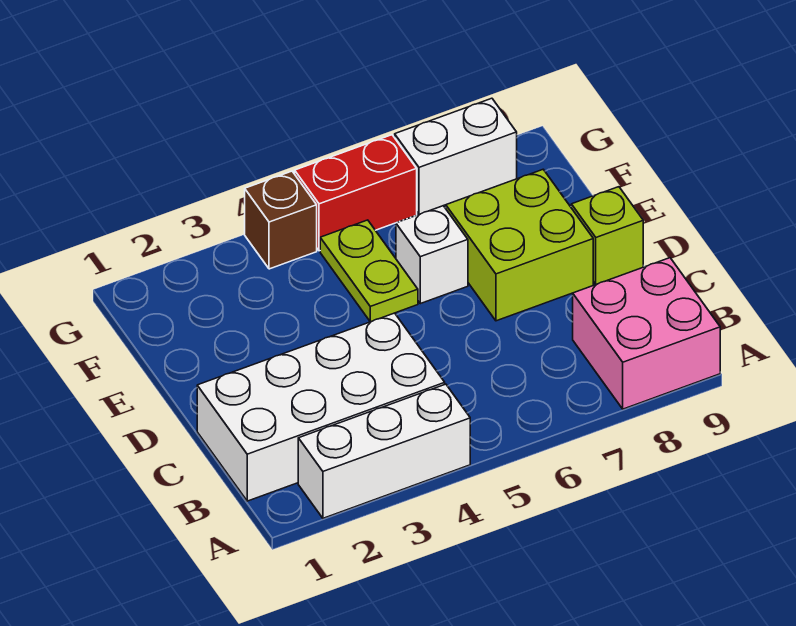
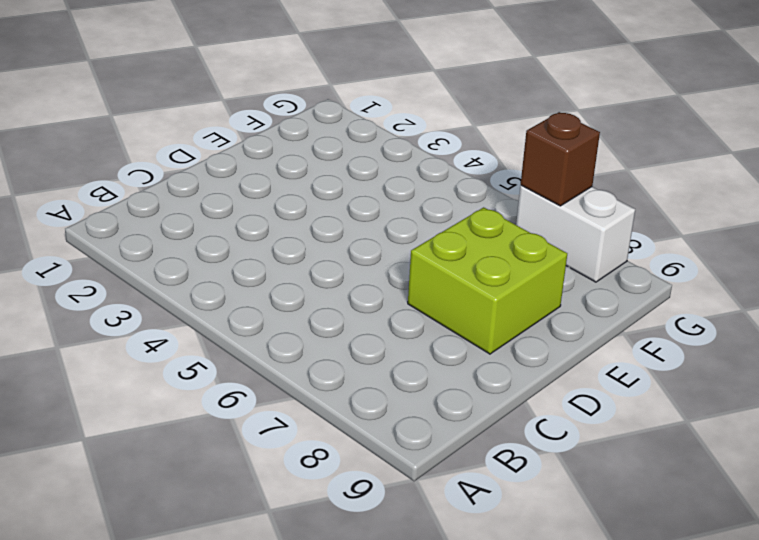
brown 1x1 brick [521,112,600,206] -> brown 1x1 brick moved to [245,171,317,269]
none -> white 1x3 brick [298,384,470,518]
none -> pink 2x2 brick [573,258,720,409]

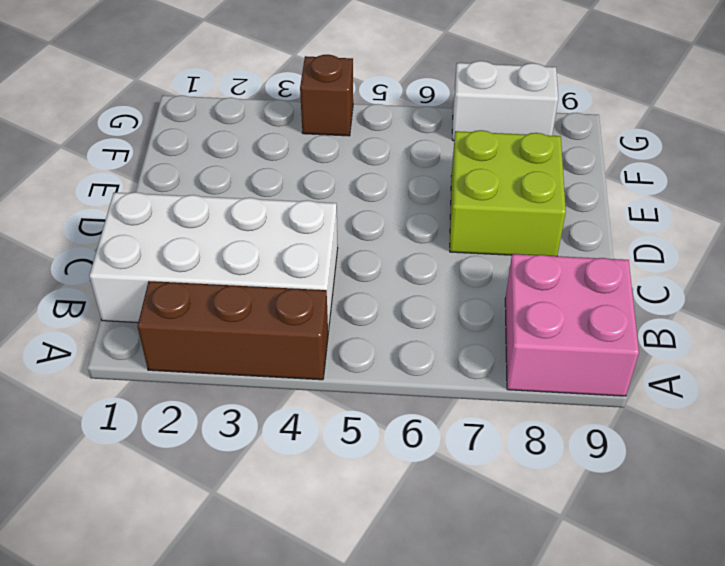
brown 1x3 brick [138,281,328,380] -> white 1x3 brick [298,384,470,518]
none -> lime 1x1 brick [571,187,643,284]
none -> lime 1x2 plate [320,220,418,322]

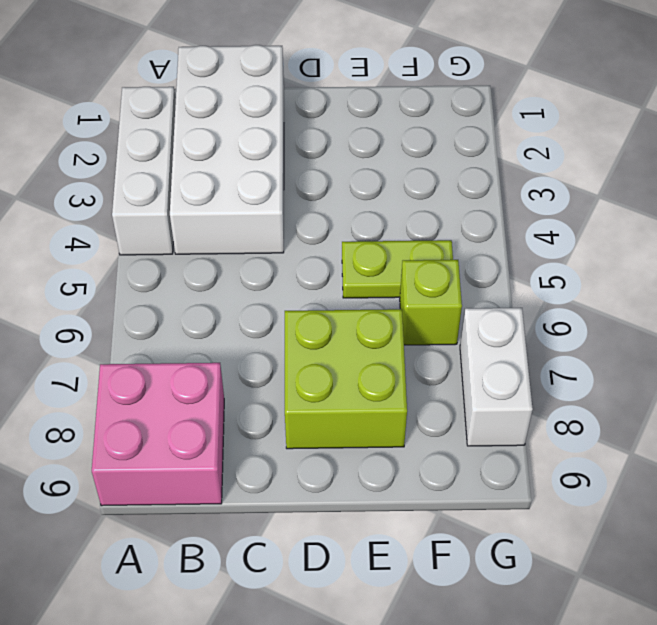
lime 1x1 brick [400,260,462,345] -> lime 1x1 brick moved to [571,187,643,284]
none -> white 1x1 brick [396,206,468,304]
none -> brown 1x1 brick [245,171,317,269]

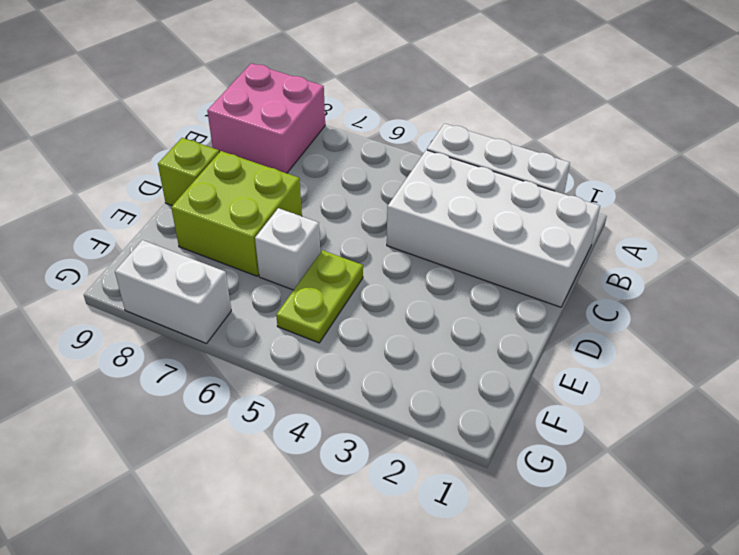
none -> brown 1x1 brick [245,171,317,269]
none -> red 1x2 brick [295,135,417,251]

